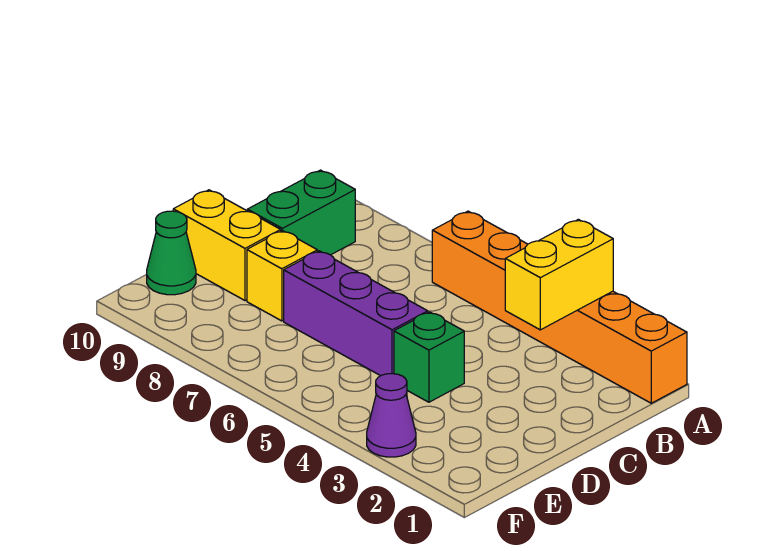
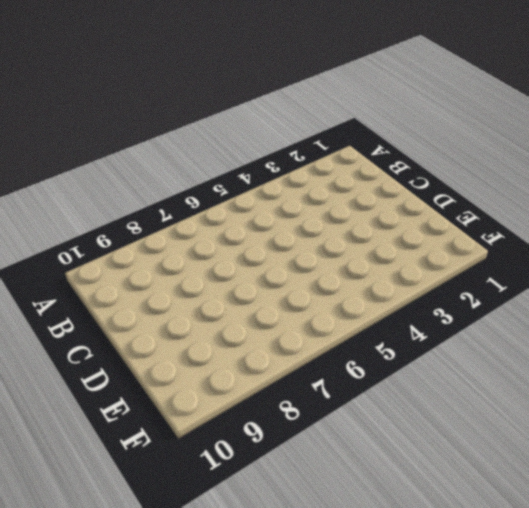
none -> orange 1x6 brick [432,211,687,403]
none -> green 1x2 brick [247,170,355,255]

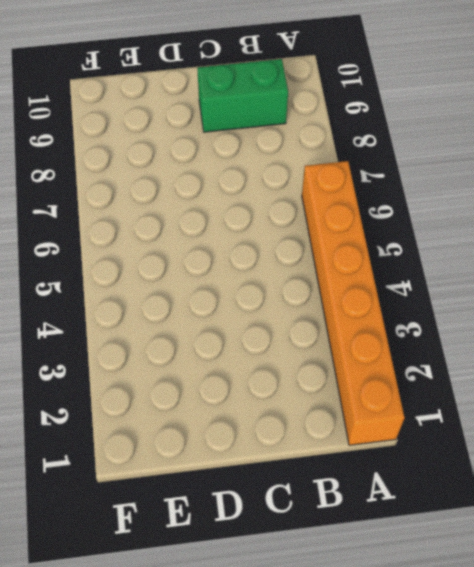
none -> green 1x1 brick [394,312,464,402]
none -> purple 1x3 brick [284,251,428,376]

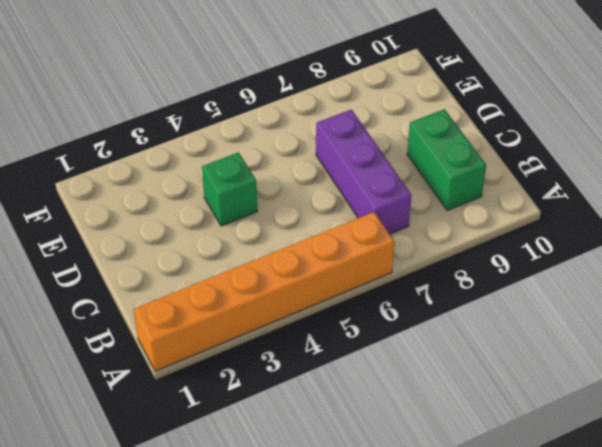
purple 1x3 brick [316,109,412,234] -> purple 1x3 brick turned to [284,251,428,376]
none -> yellow 1x1 brick [247,230,317,321]
none -> yellow 1x2 brick [173,190,281,301]

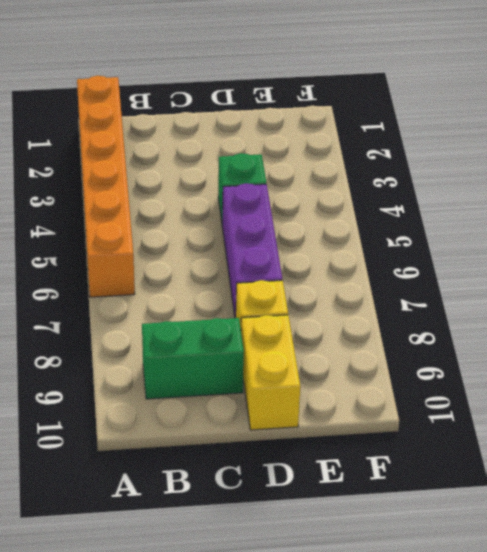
none -> green 1x1 cone [147,211,196,295]
none -> purple 1x1 cone [367,374,416,457]

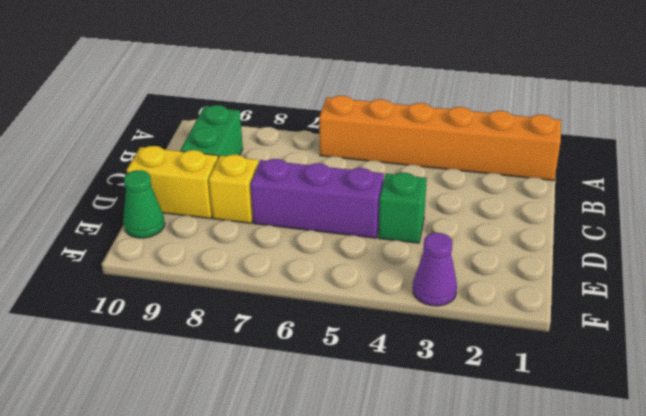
none -> yellow 1x2 brick [505,219,613,330]

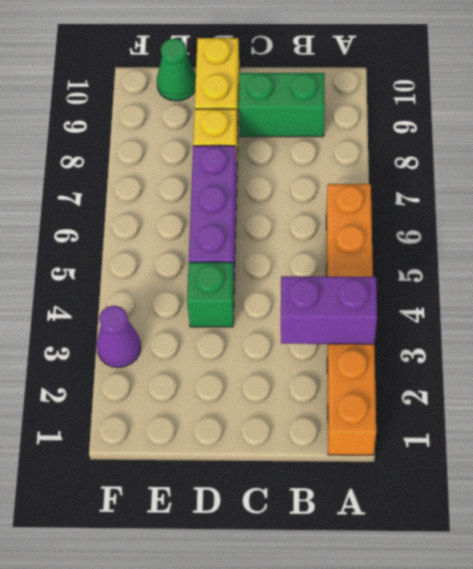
purple 1x2 brick [281,276,377,344] -> yellow 1x2 brick [505,219,613,330]

